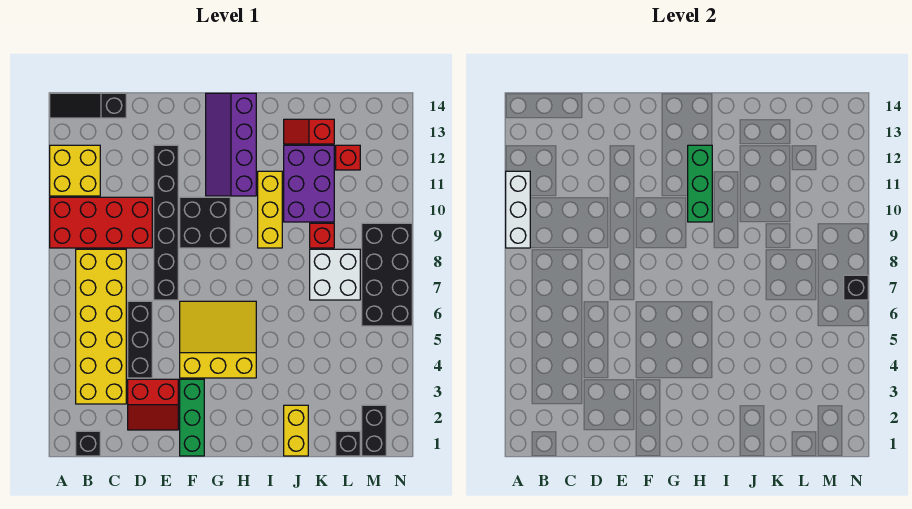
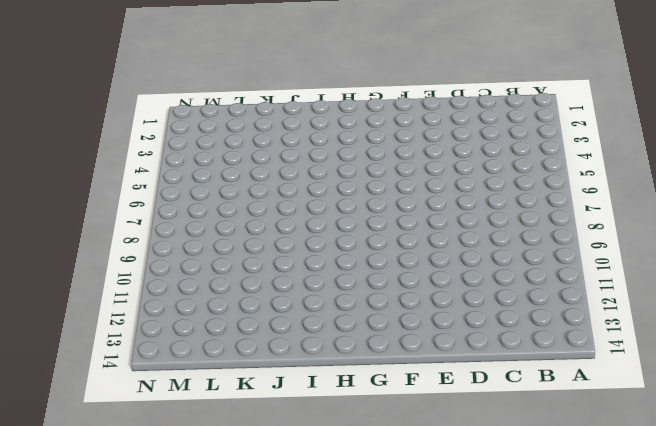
none -> red 2x4 brick [50,197,152,248]
none -> yellow 2x2 brick [50,145,100,196]
none -> black 1x3 slope [50,93,126,118]

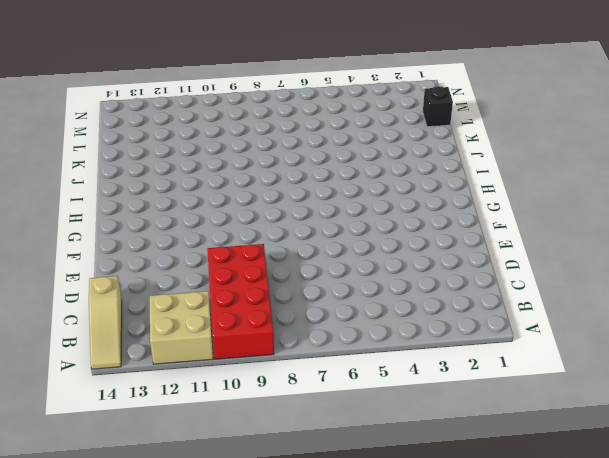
tan 2x2 brick [150,291,213,364] -> yellow 2x2 brick [50,145,100,196]
tan 1x3 slope [89,276,122,369] -> black 1x3 slope [50,93,126,118]
none -> black 1x1 brick [76,431,100,456]
none -> yellow 2x6 brick [76,249,126,404]
none -> red 2x2 slope [128,379,178,430]

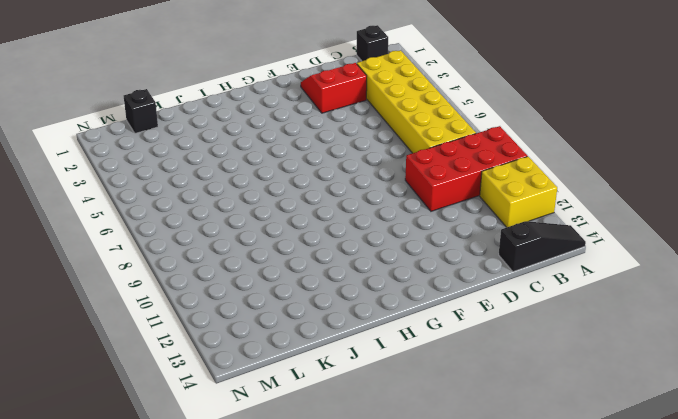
none -> black 1x3 brick [128,301,152,378]
none -> black 1x6 brick [154,145,178,300]
none -> green 1x3 brick [180,379,204,456]

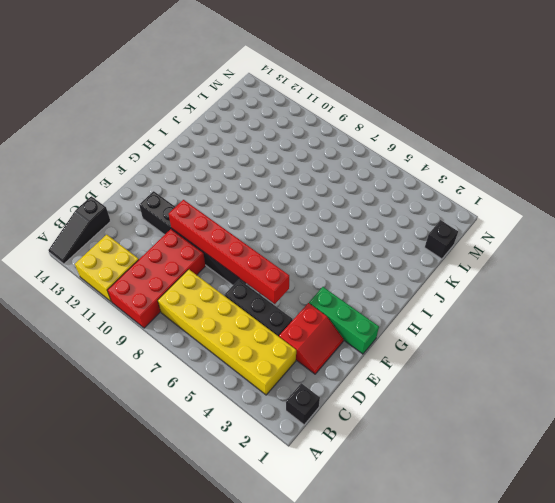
red 1x6 brick [169,200,289,304] -> none
none -> yellow 3x3 slope [180,301,256,378]
none -> black 2x2 brick [180,197,230,248]
none -> purple 2x4 slope [206,93,256,196]

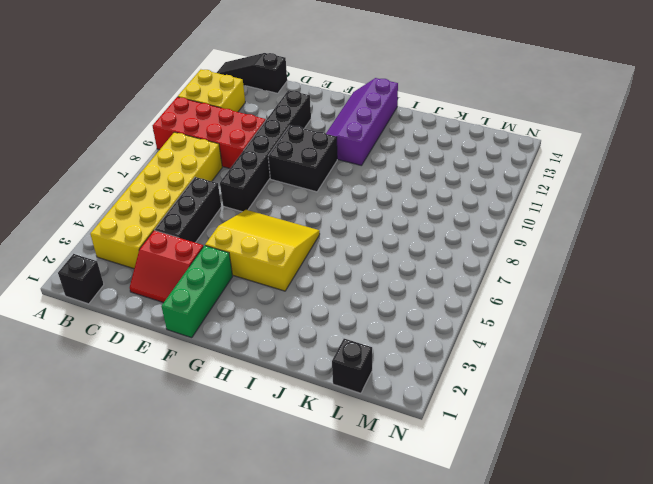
none -> yellow 1x3 brick [258,171,282,248]
none -> yellow 1x2 brick [284,405,308,456]
none -> purple 2x3 brick [284,145,334,222]

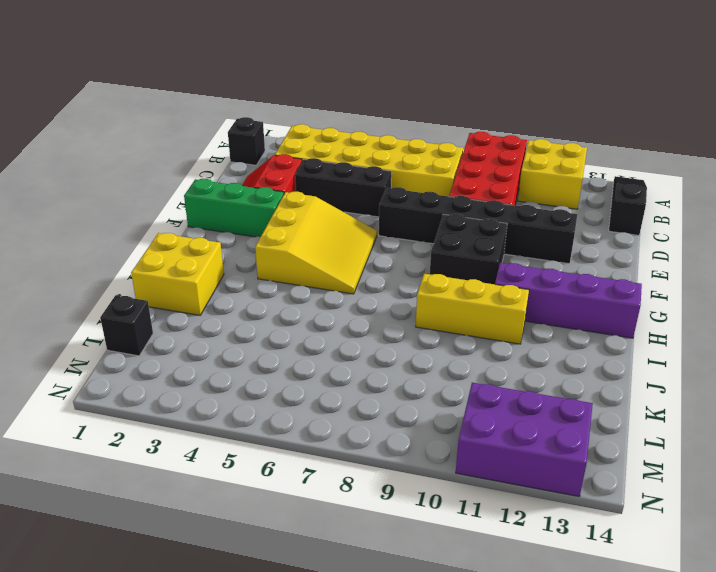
yellow 2x2 brick [131,233,224,315] -> yellow 1x2 brick [284,405,308,456]
purple 2x3 brick [456,383,593,496] -> purple 2x3 brick moved to [284,145,334,222]
none -> red 1x2 slope [284,119,334,144]
none -> white 2x2 brick [310,249,360,300]
none -> red 1x1 brick [310,223,334,248]

